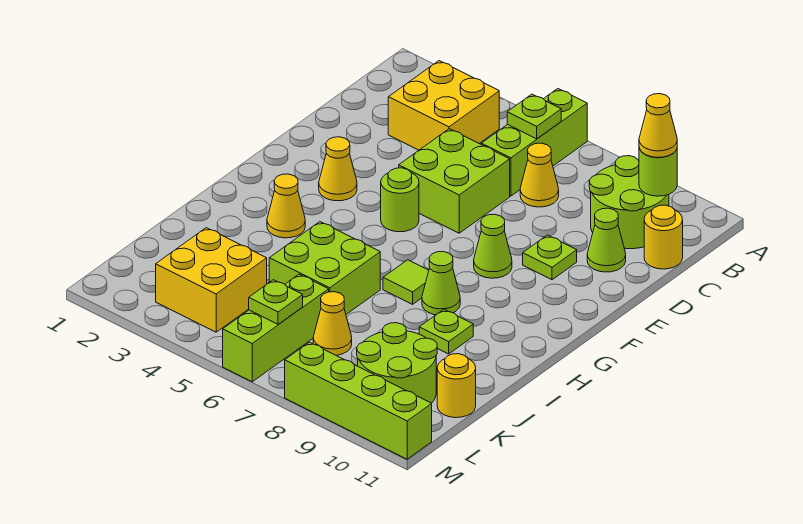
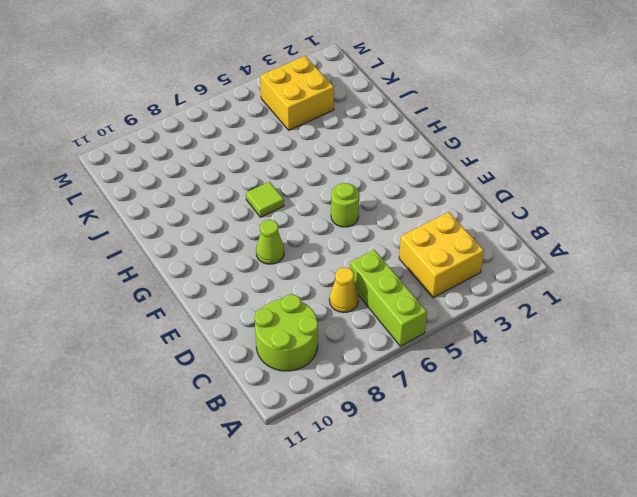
none -> yellow 1x1 round brick [644,205,683,269]
none -> lime 2x2 brick [399,129,510,233]
none -> lime 1x1 cone [587,208,626,272]

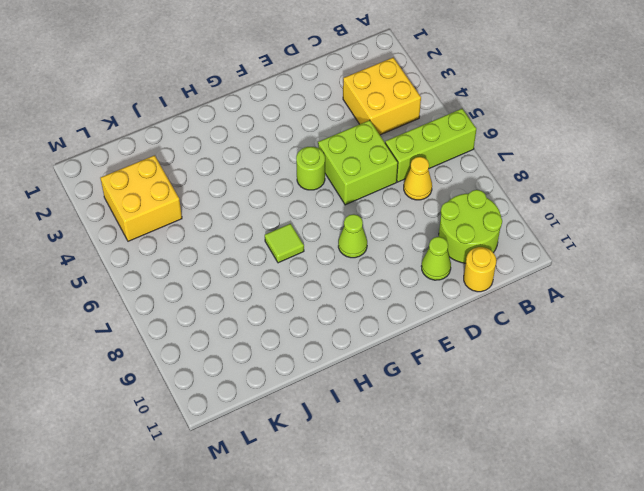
none -> lime 1x1 plate [523,235,577,280]
none -> yellow 1x1 cone [319,137,357,201]
none -> yellow 1x1 cone [267,174,305,238]

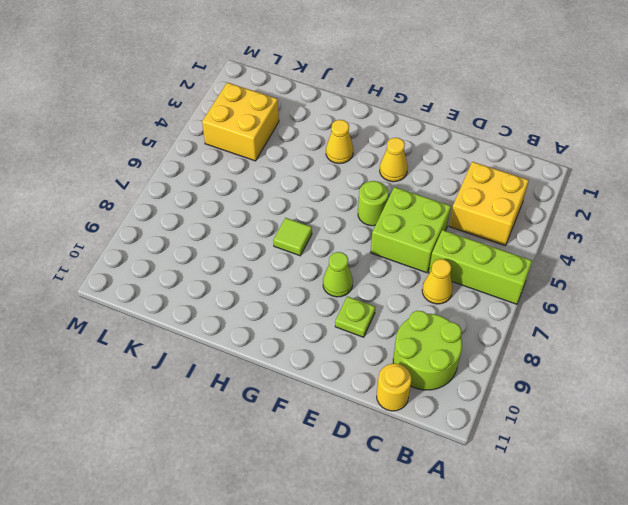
none -> lime 1x1 cone [587,208,626,272]
none -> lime 1x1 cone [422,252,460,315]
none -> lime 2x2 brick [269,222,380,314]

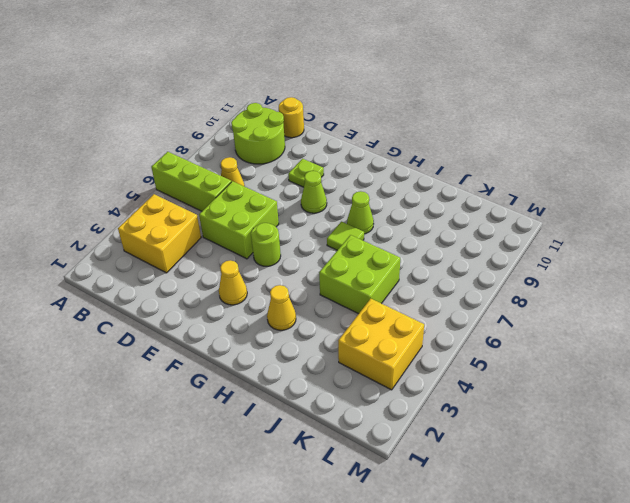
none -> lime 1x1 cone [587,208,626,272]
none -> lime 1x1 plate [419,309,473,354]
none -> lime 1x3 brick [223,274,329,382]

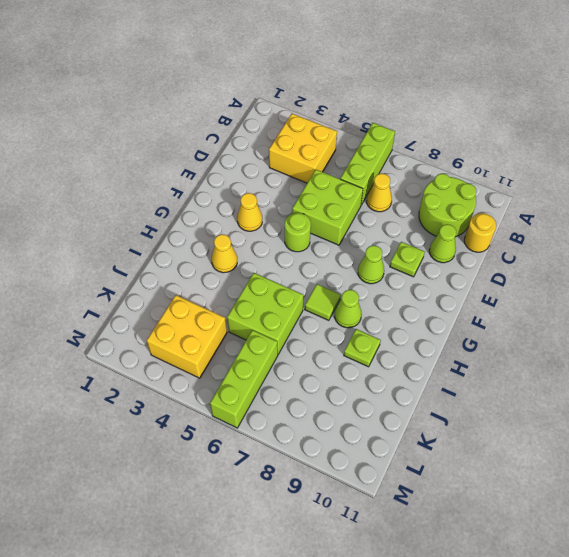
none -> yellow 1x1 cone [313,292,352,355]
none -> lime 2x2 round brick [357,323,437,403]
none -> yellow 1x1 round brick [437,354,476,418]

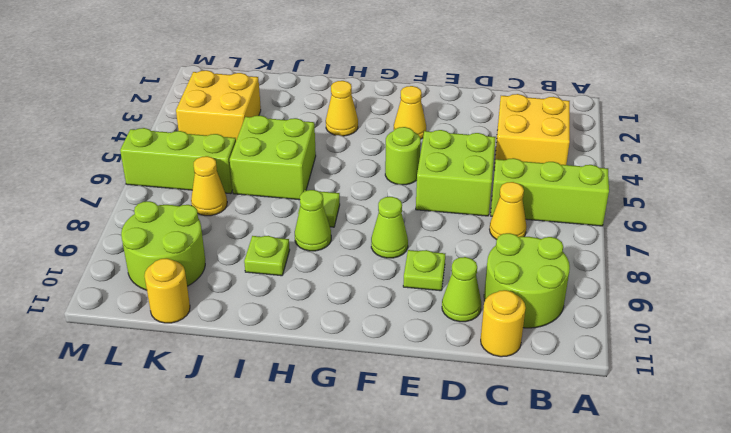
none -> lime 1x4 brick [285,342,432,459]
none -> lime 1x1 plate [507,94,561,139]
none -> lime 1x1 round brick [639,148,677,196]

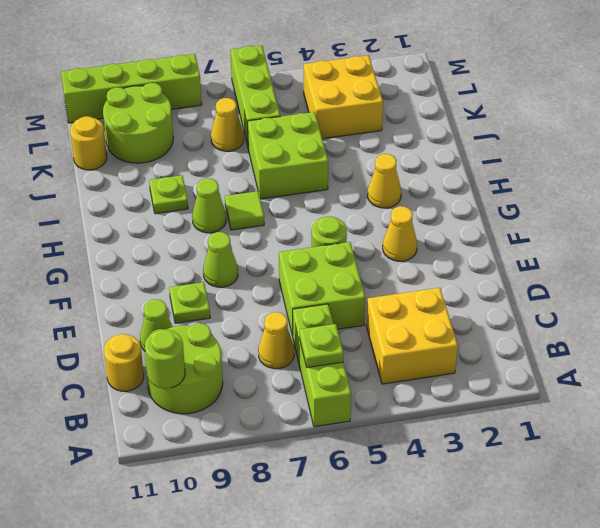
none -> lime 1x1 plate [249,280,303,324]
none -> yellow 1x1 cone [639,94,677,157]

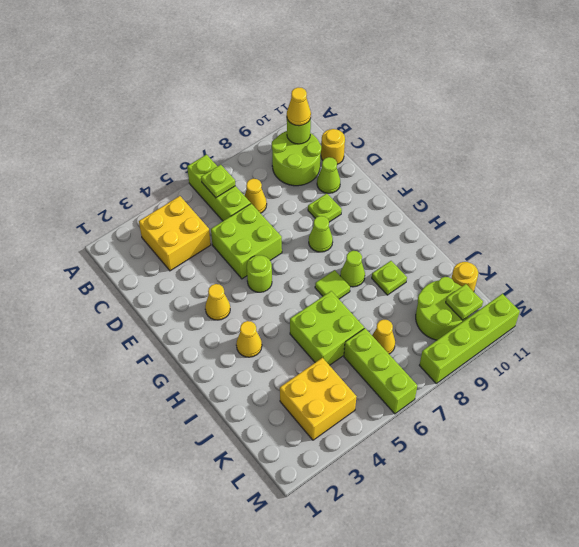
lime 1x1 plate [446,284,483,320] -> lime 1x1 plate moved to [249,280,303,324]

